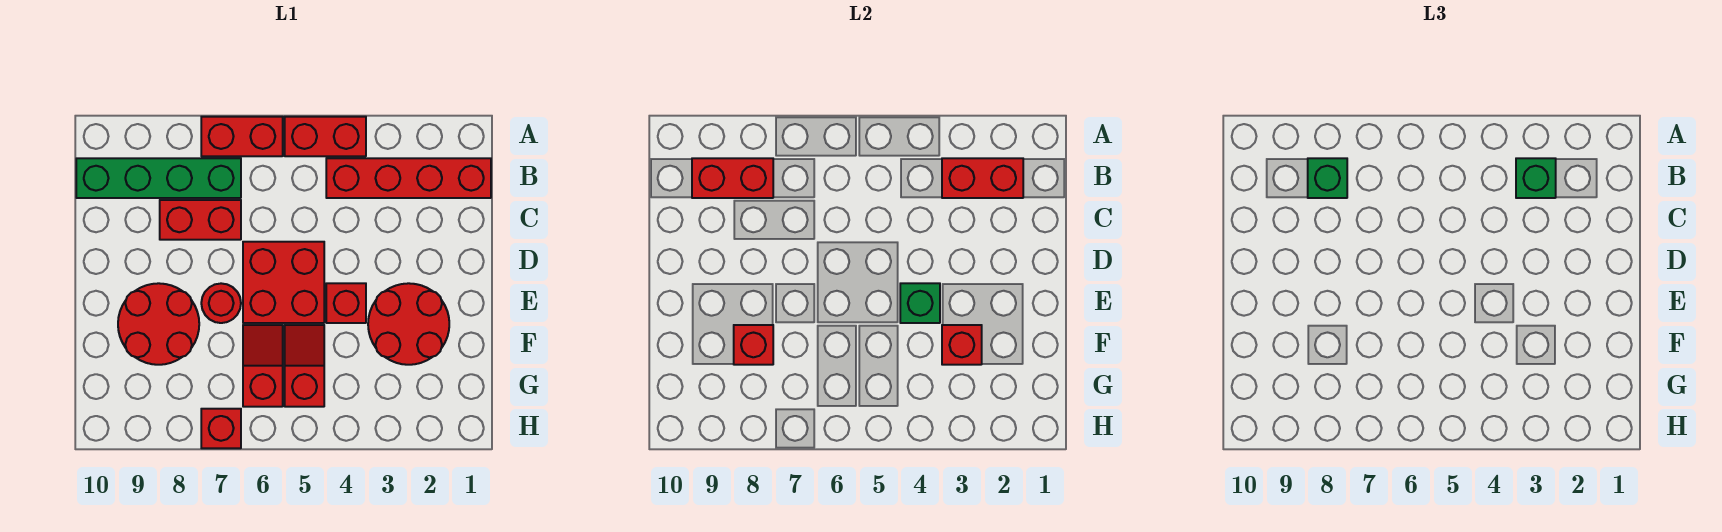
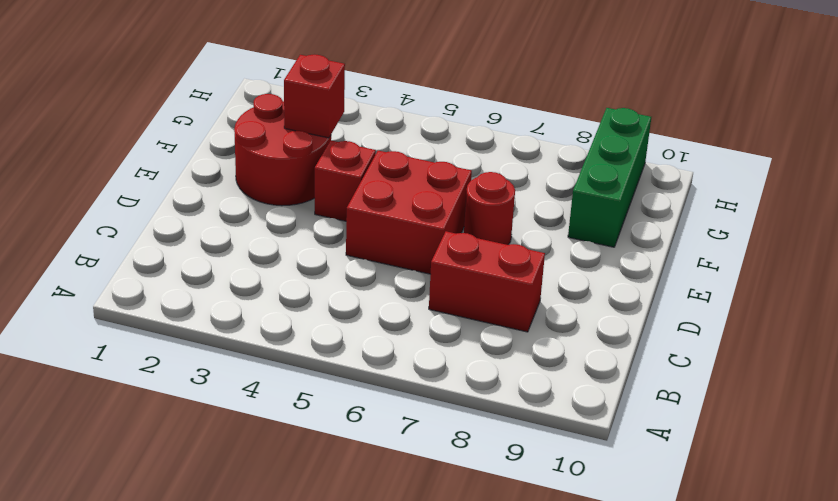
green 1x3 brick [568,108,651,247] -> red 2x2 round brick [118,283,199,365]
none -> red 1x2 brick [285,117,366,156]
none -> red 1x2 brick [201,117,283,156]
none -> red 1x4 brick [326,158,491,198]

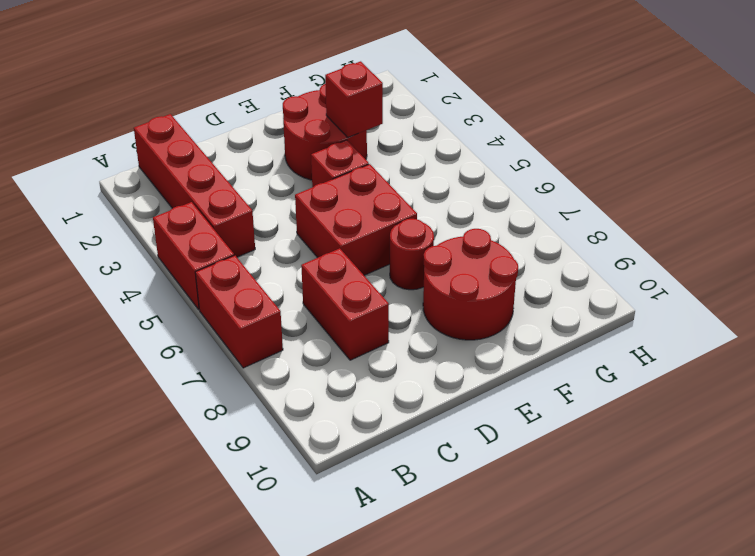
none -> green 1x4 brick [76,158,241,198]
none -> red 1x2 slope [285,325,324,407]
none -> red 1x2 slope [243,325,283,407]

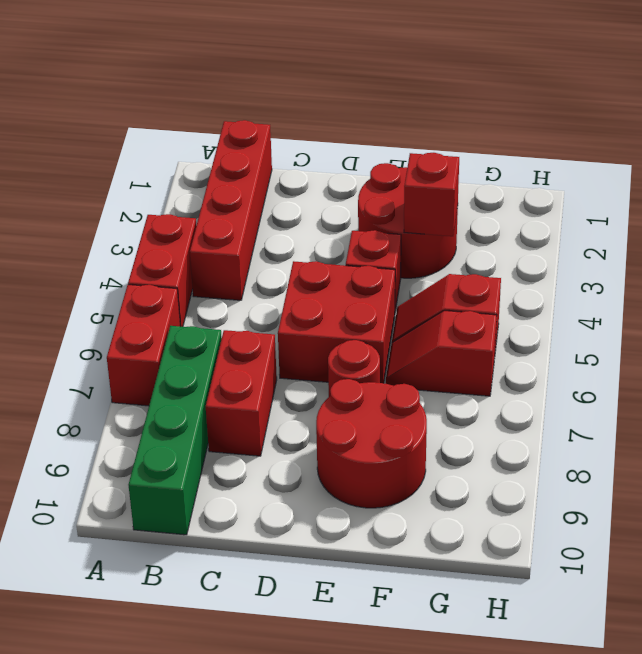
none -> red 1x1 brick [201,409,241,448]
none -> red 1x2 brick [942,158,1023,198]
none -> red 1x2 brick [692,158,773,198]

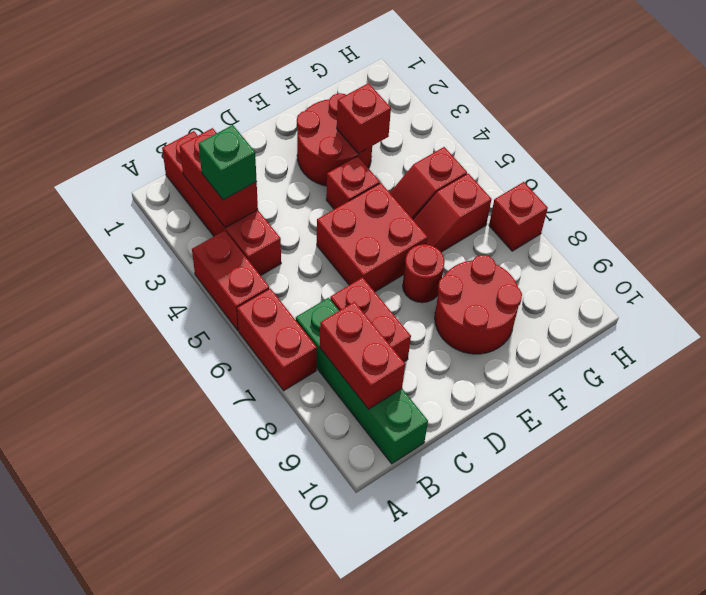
none -> green 1x1 brick [900,283,940,323]
none -> red 1x1 brick [734,325,773,365]
none -> green 1x1 brick [1308,158,1347,198]

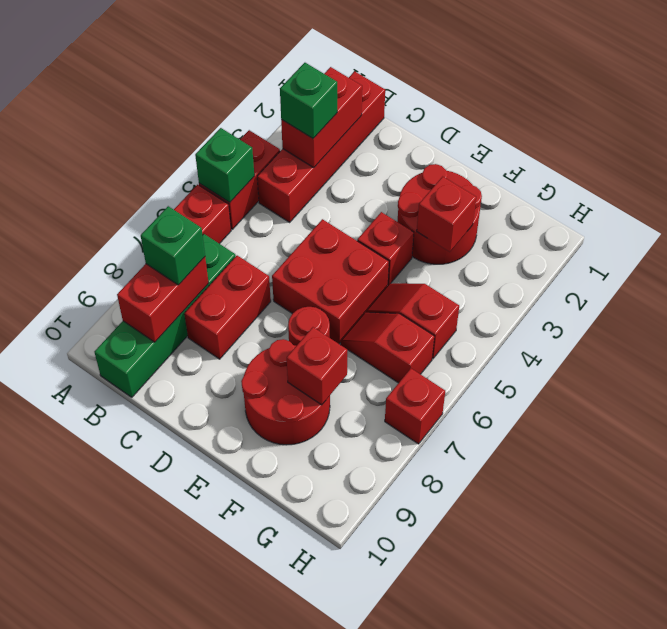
green 1x1 brick [195,128,254,202] -> green 1x1 brick moved to [900,283,940,323]

